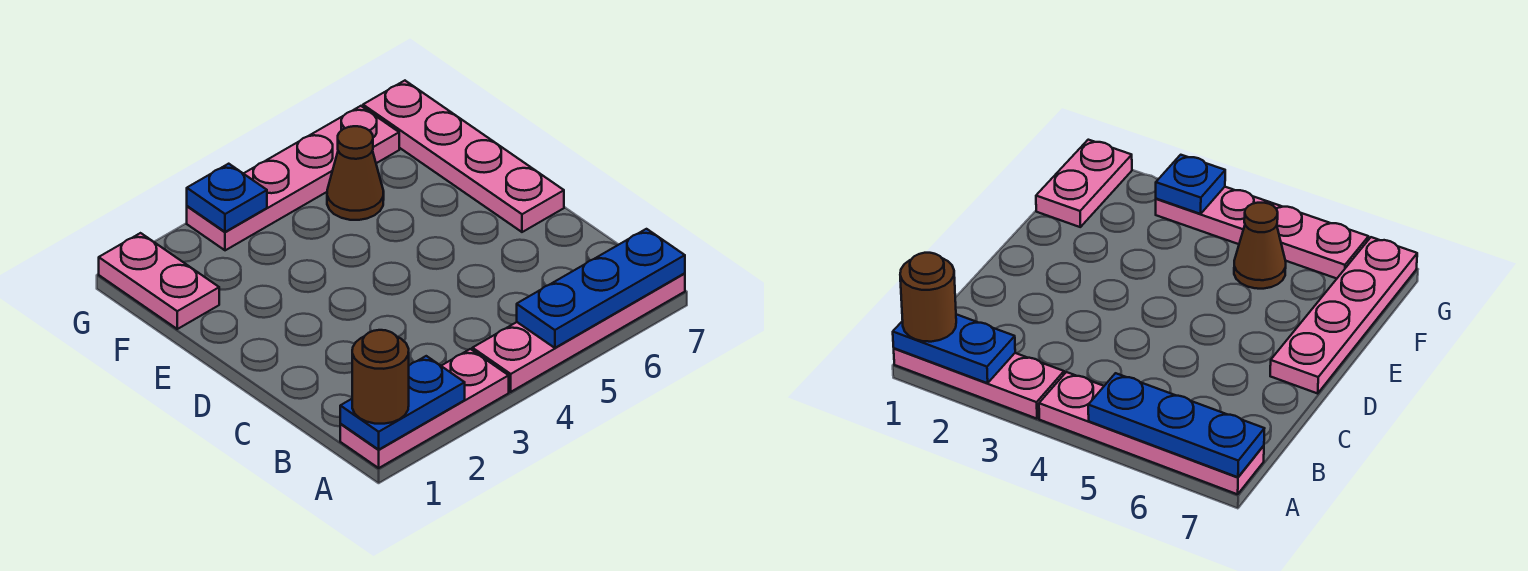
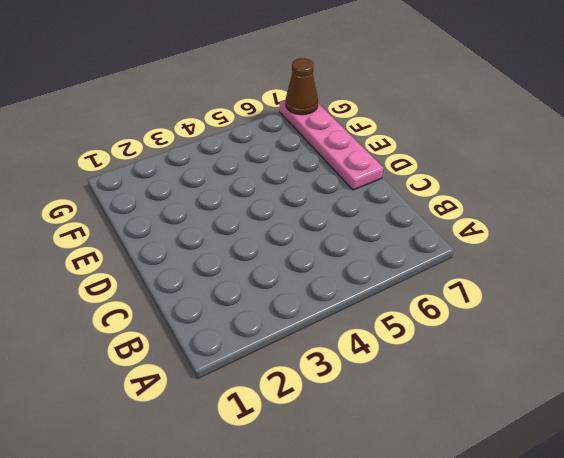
brown 1x1 cone [286,58,318,115] -> brown 1x1 cone moved to [327,126,384,220]
none -> pink 1x3 plate [340,349,509,468]
none -> pink 1x4 plate [472,273,685,392]

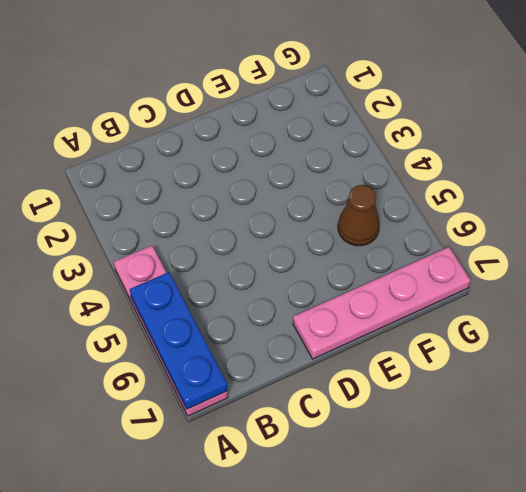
none -> pink 1x3 plate [340,349,509,468]
none -> pink 1x2 plate [99,233,219,329]

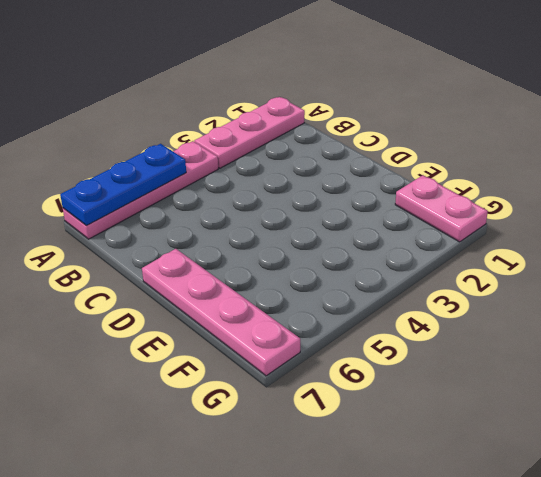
none -> brown 1x1 cone [327,126,384,220]
none -> pink 1x4 plate [187,106,399,250]

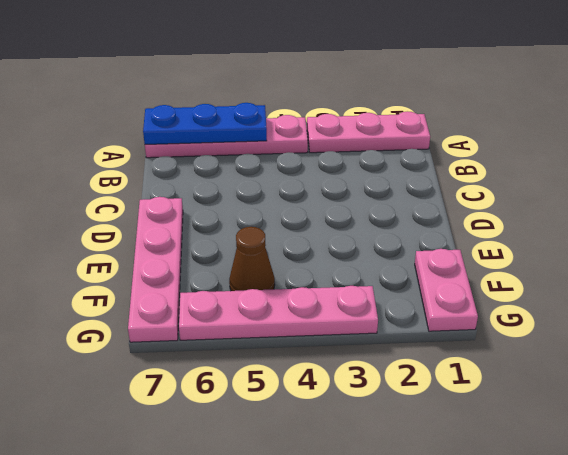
none -> blue 1x2 plate [340,356,465,449]
none -> blue 1x1 plate [187,164,267,232]

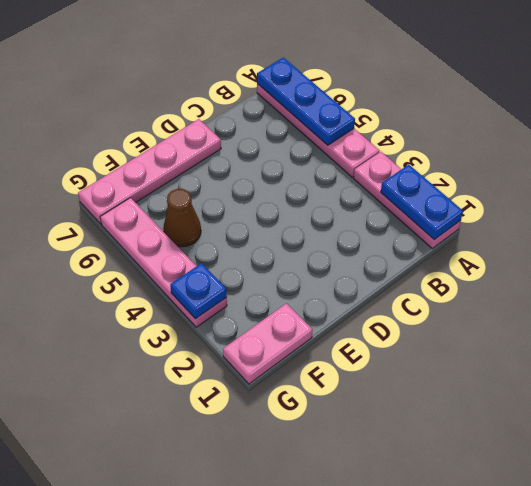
none -> brown 1x1 round brick [352,330,409,424]

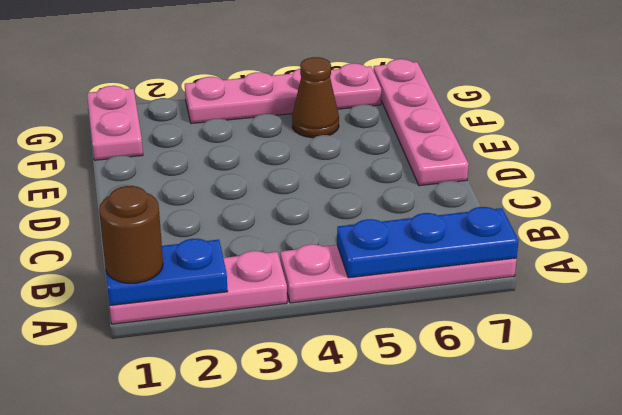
none -> blue 1x1 plate [187,164,267,232]

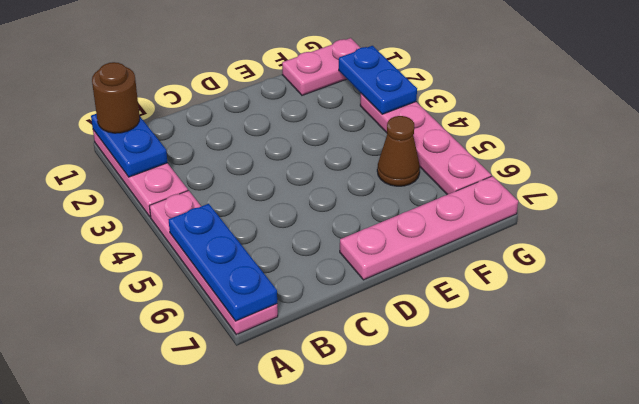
blue 1x2 plate [339,46,417,114] -> blue 1x1 plate [187,164,267,232]

